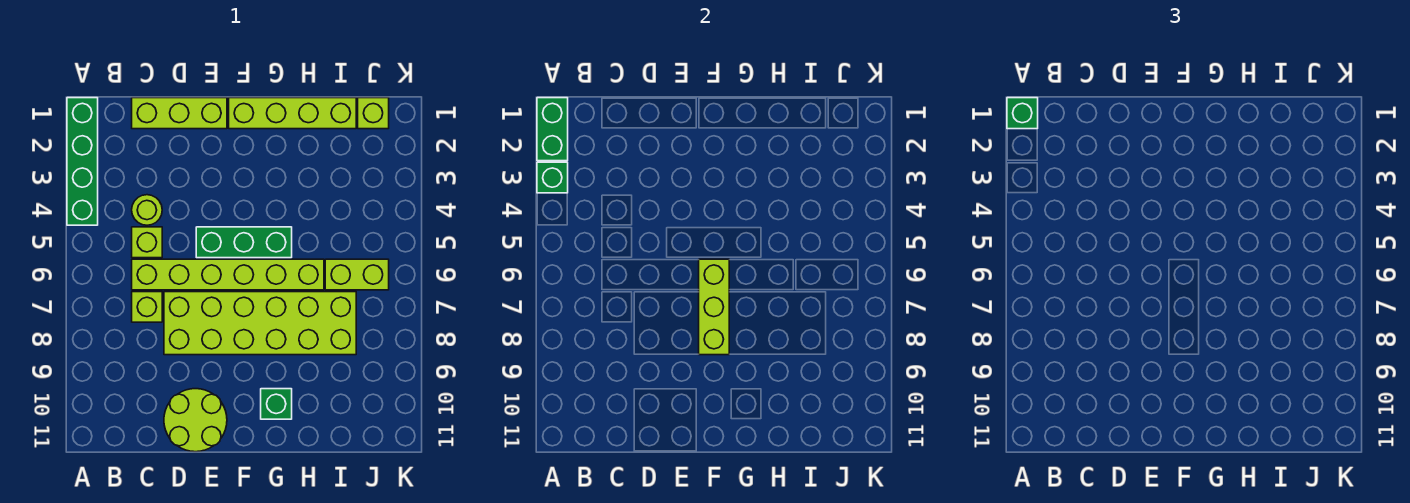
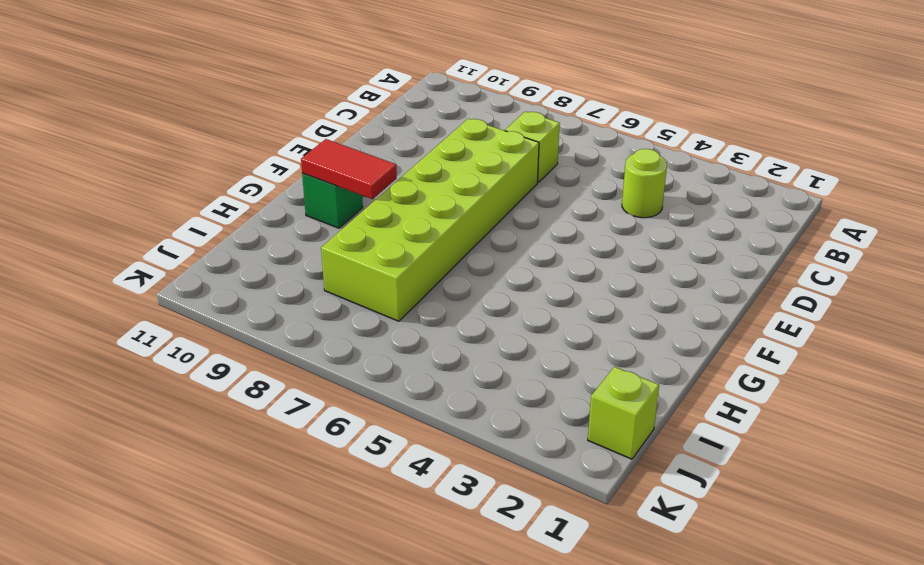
red 1x2 tile [301,139,397,199] -> none
none -> green 1x4 brick [67,98,98,225]
none -> lime 1x3 brick [132,98,227,129]
none -> lime 1x1 brick [132,227,162,258]

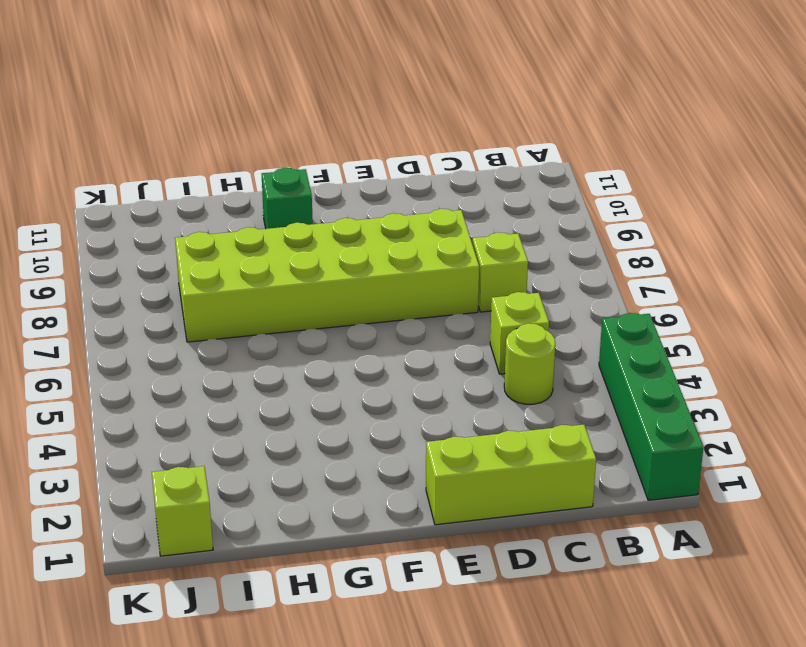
none -> lime 1x6 brick [132,259,324,290]
none -> lime 2x2 round brick [164,389,227,452]
none -> green 1x3 brick [196,227,292,258]

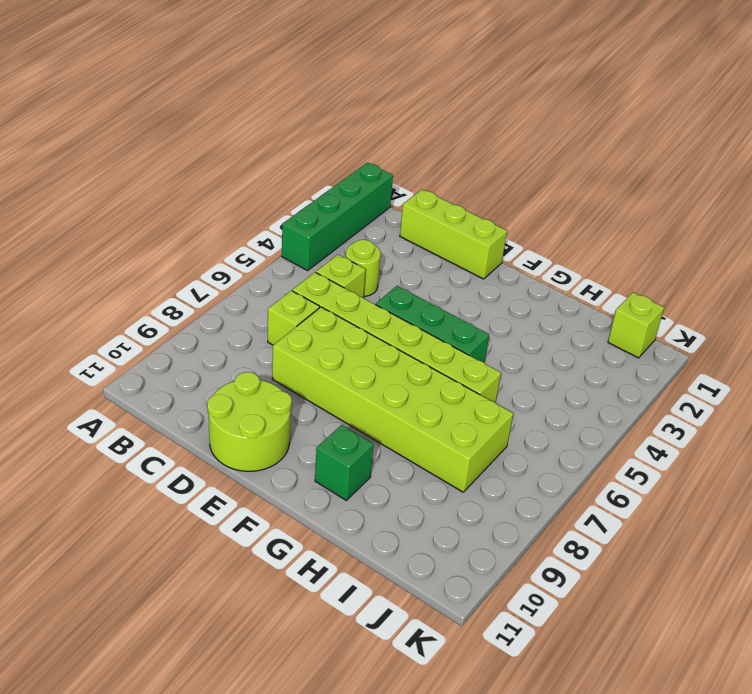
none -> lime 1x4 brick [229,98,356,129]
none -> lime 1x2 brick [325,259,389,290]
none -> green 1x2 brick [537,98,568,161]

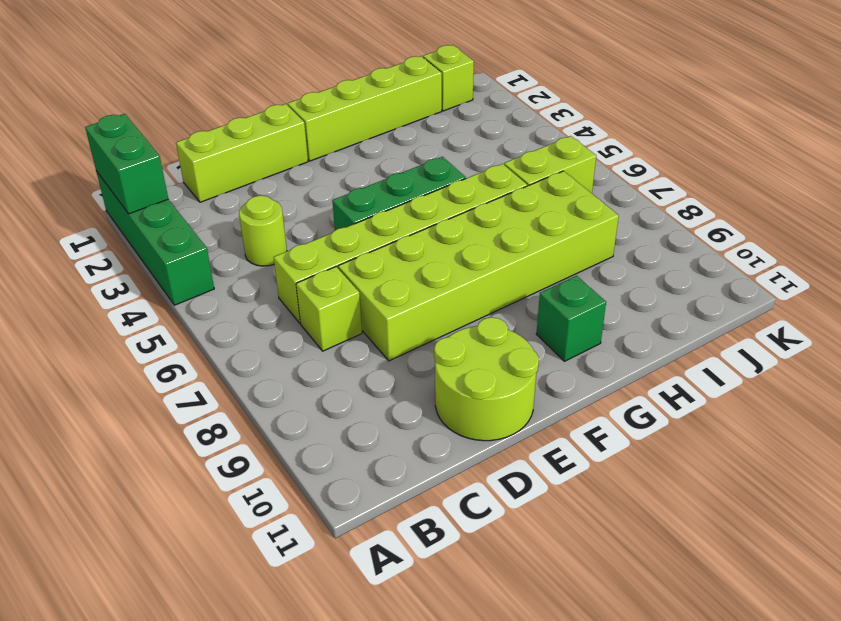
none -> lime 1x1 brick [132,227,162,258]
none -> green 1x1 brick [537,162,568,193]
none -> lime 1x3 brick [699,259,729,355]

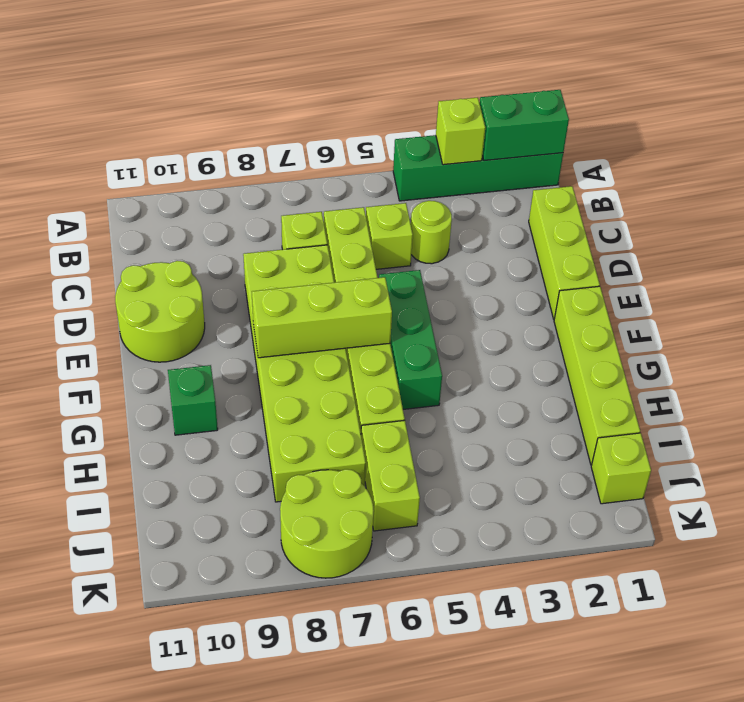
lime 1x1 brick [436,98,485,165] -> green 1x1 brick [537,162,568,193]
lime 2x2 round brick [280,469,374,578] -> none
none -> green 1x1 brick [1007,98,1038,129]

